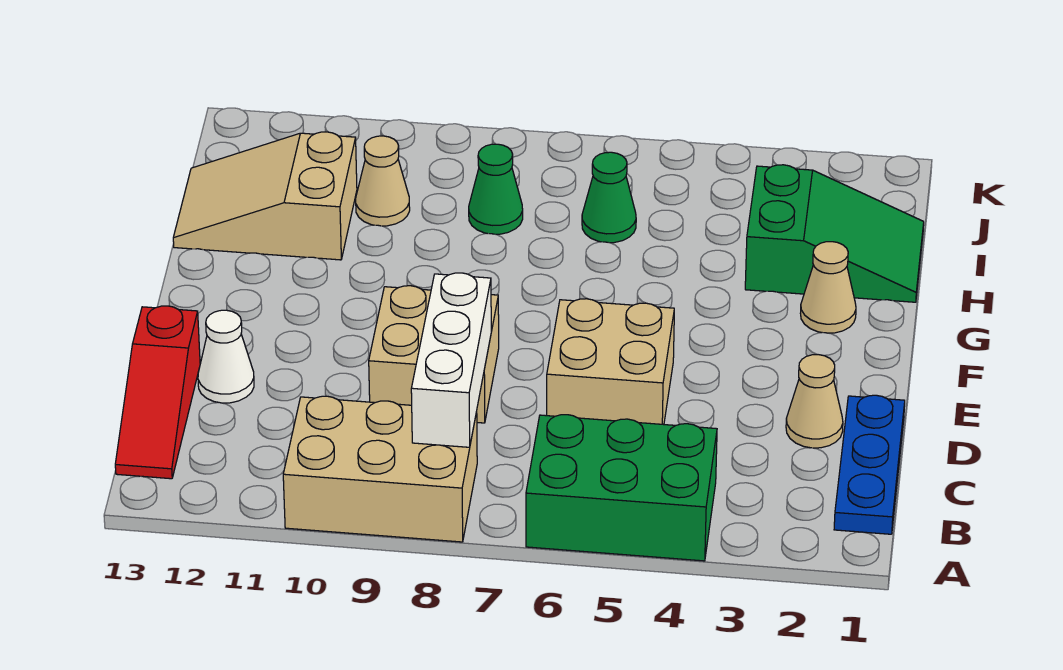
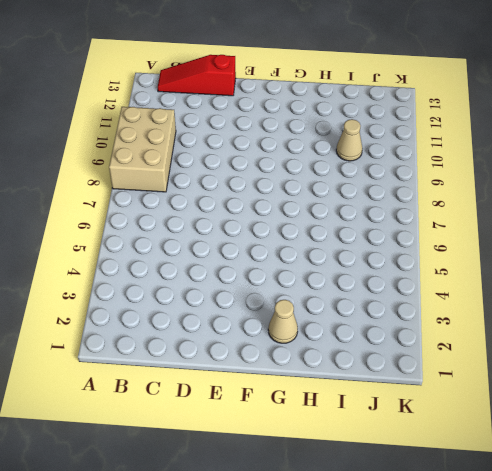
none -> green 2x3 brick [526,415,717,561]
none -> blue 1x3 plate [834,395,905,534]
none -> tan 1x1 cone [786,355,843,448]

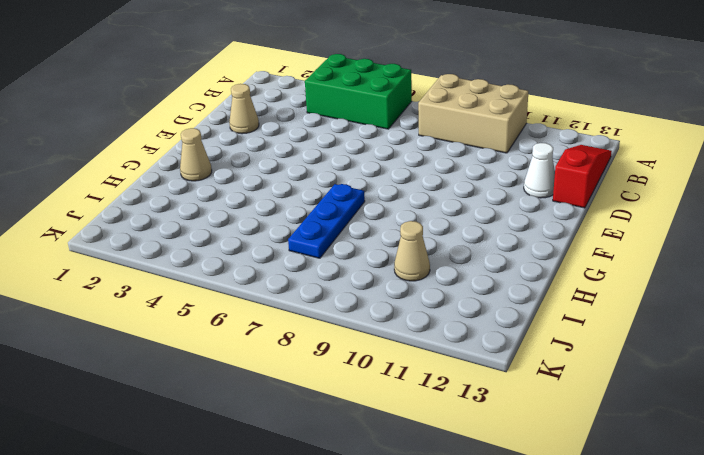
blue 1x3 plate [288,184,365,258] -> blue 1x3 plate moved to [834,395,905,534]
none -> tan 2x2 brick [547,299,674,425]
none -> tan 2x2 brick [369,286,499,423]
none -> green 2x3 slope [745,165,924,302]

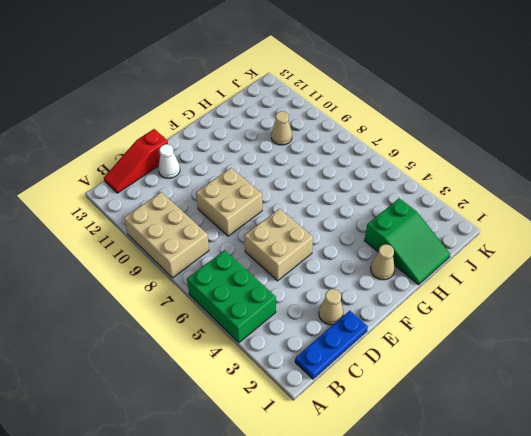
none -> tan 2x3 slope [173,132,357,260]
none -> green 1x1 cone [582,152,636,243]
none -> green 1x1 cone [469,144,523,234]

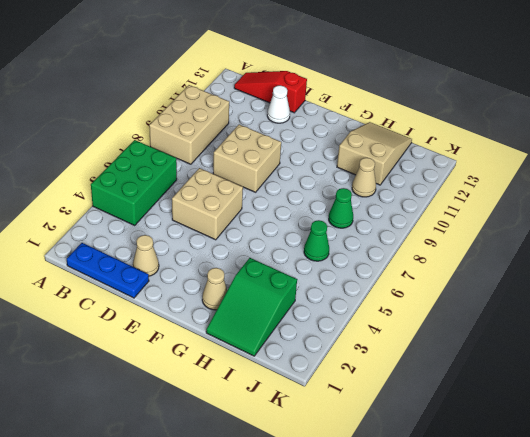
none -> white 1x3 brick [411,273,491,447]

